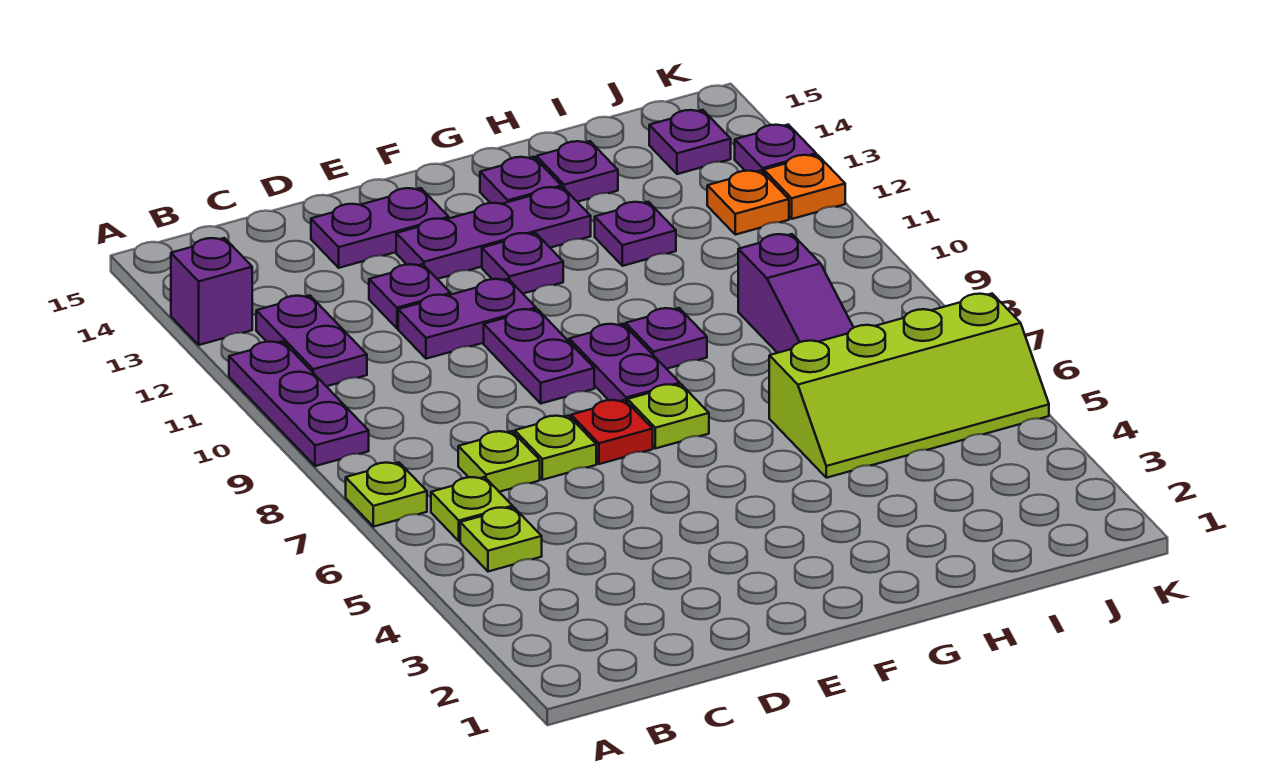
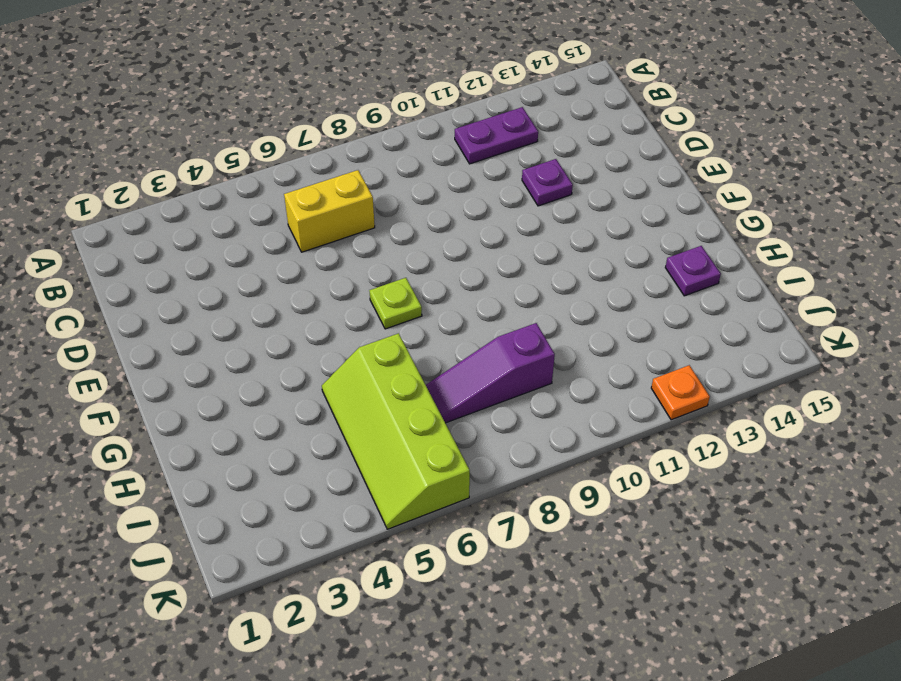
yellow 1x2 brick [284,170,375,252] -> lime 1x1 plate [458,431,540,492]
none -> lime 1x1 plate [346,463,427,527]
none -> purple 1x3 plate [229,341,369,466]
none -> purple 1x1 brick [171,238,252,345]

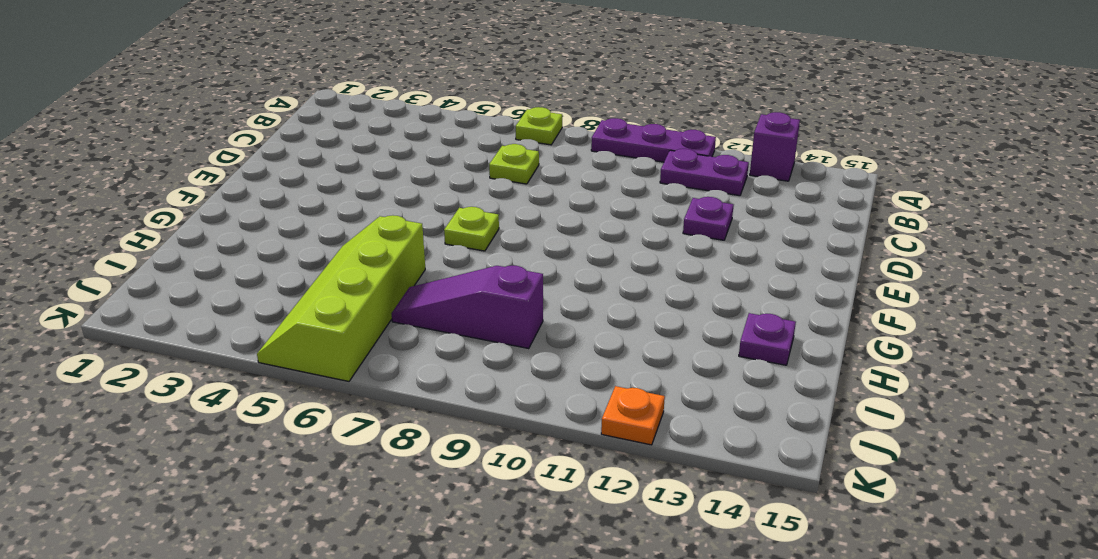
none -> lime 1x1 plate [460,507,542,571]
none -> lime 1x1 plate [431,477,513,541]
none -> lime 1x1 plate [515,415,596,480]

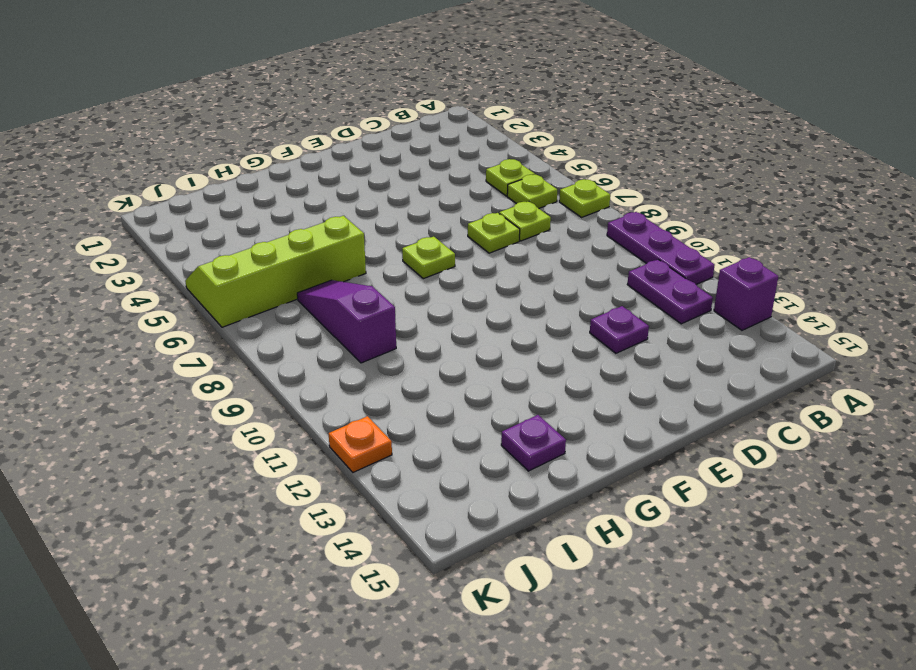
none -> purple 1x2 plate [398,279,536,359]
none -> purple 1x2 plate [311,188,449,268]
none -> red 1x1 plate [571,400,653,464]

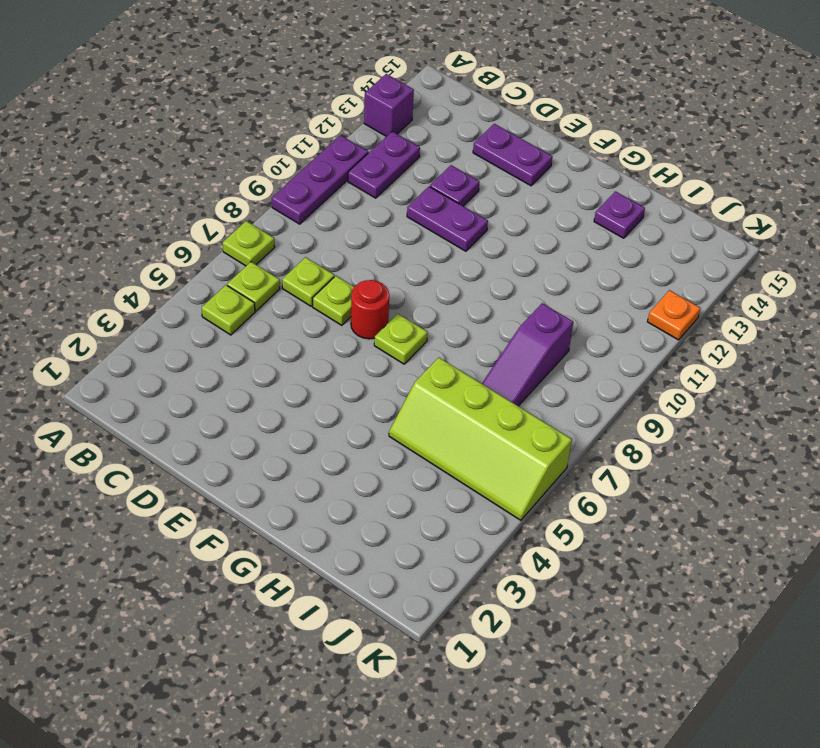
red 1x1 round brick [351,280,389,339] -> red 1x1 plate [571,400,653,464]
none -> purple 1x2 plate [484,309,594,403]
none -> purple 1x3 plate [396,187,591,279]
none -> purple 1x2 plate [569,324,680,403]

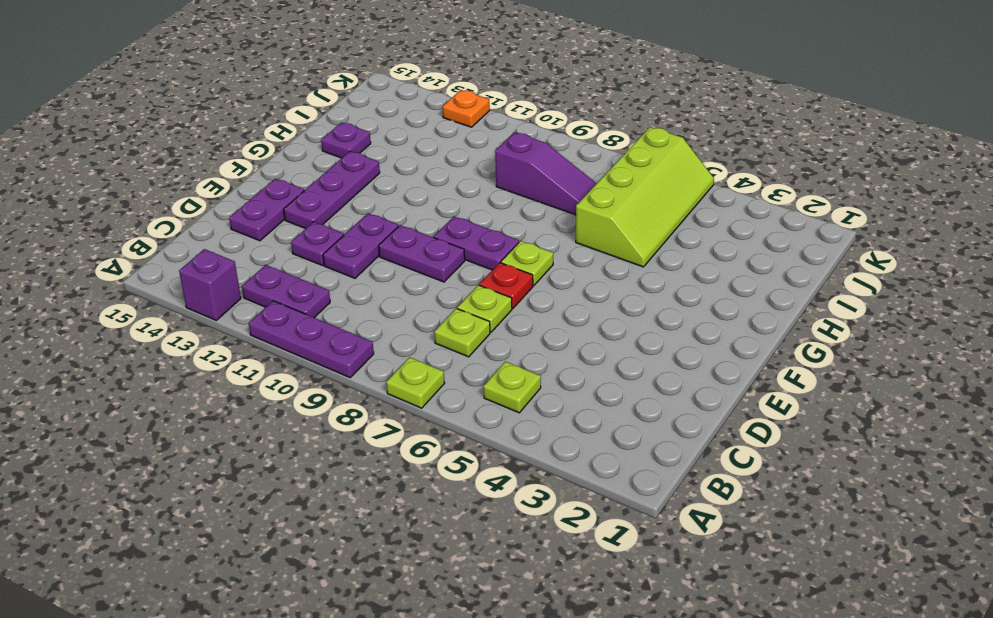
none -> lime 1x1 plate [431,477,513,541]
none -> purple 1x1 plate [482,233,563,293]
none -> purple 1x1 plate [626,308,707,369]

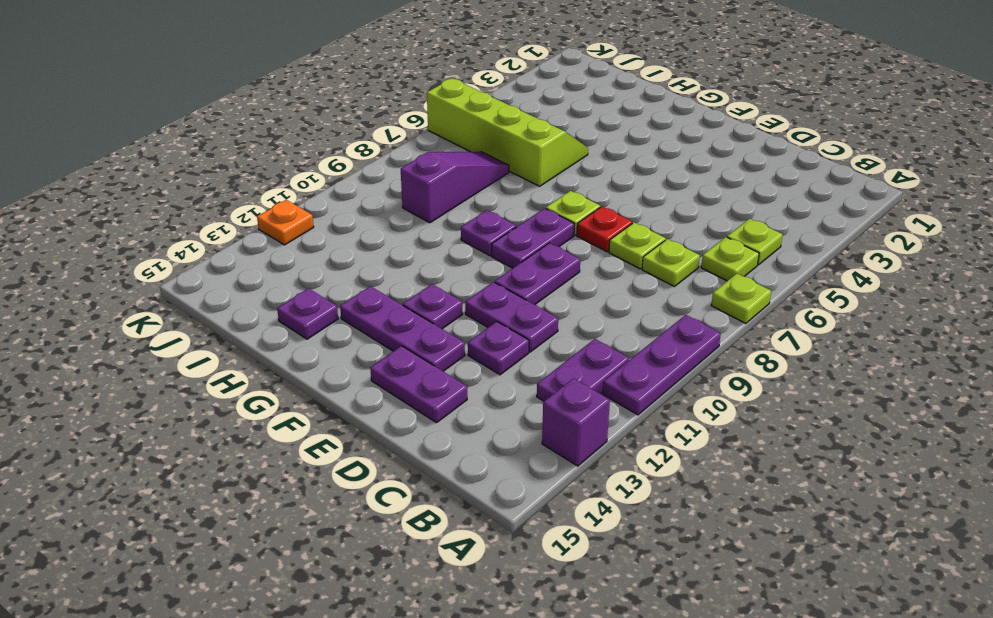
none -> purple 1x1 plate [480,157,561,204]
none -> purple 1x1 plate [595,202,676,266]
none -> orange 1x1 plate [707,171,789,235]

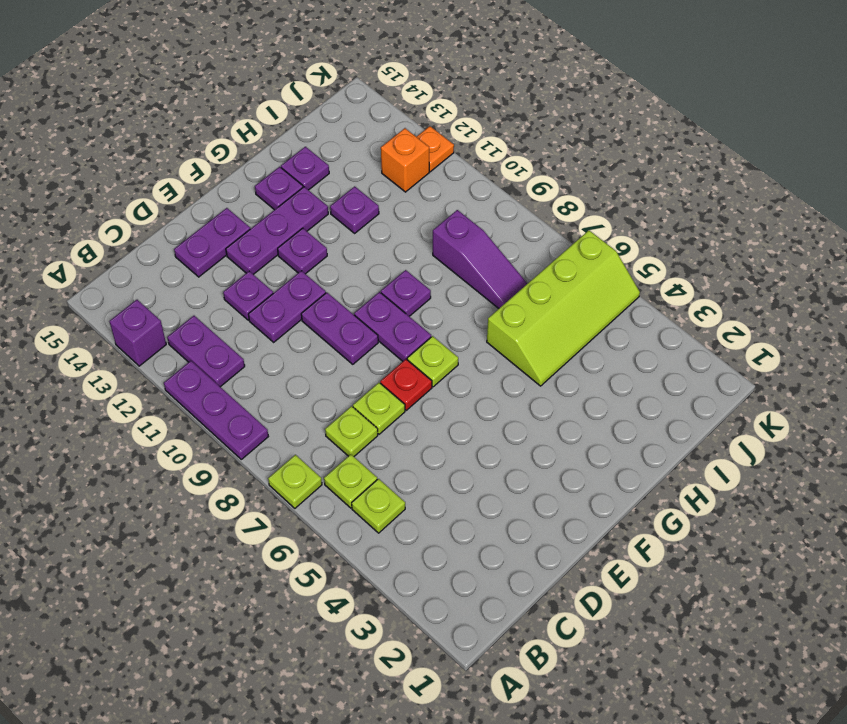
orange 1x1 brick [381,128,429,192] -> orange 1x1 plate [707,171,789,235]
none -> purple 1x1 plate [649,110,731,174]
none -> purple 1x1 plate [735,125,816,173]

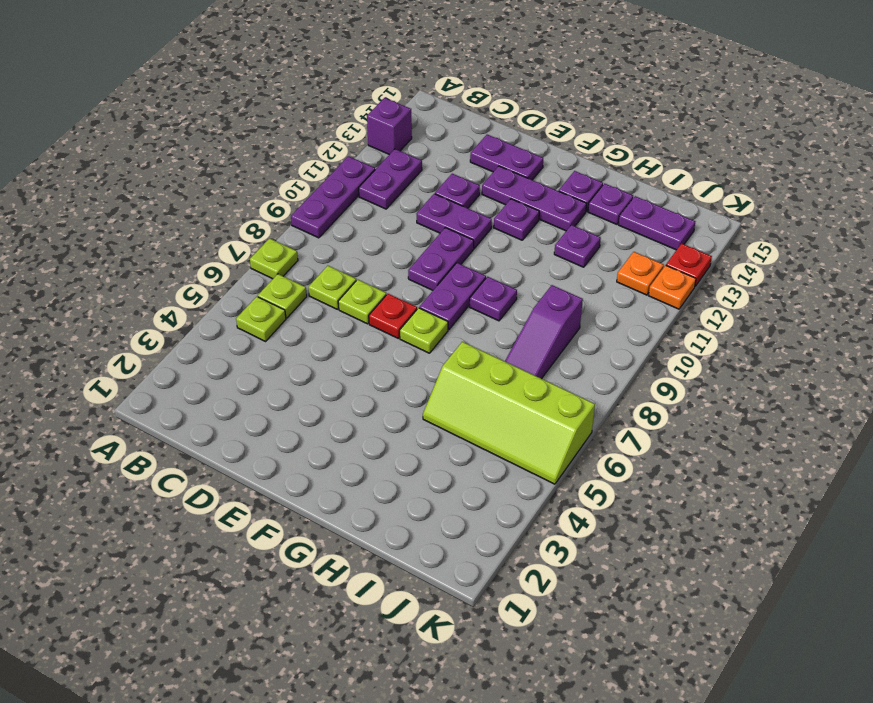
purple 1x2 plate [619,196,696,250] -> purple 1x1 plate [649,110,731,174]
red 1x1 plate [666,243,712,286] -> purple 1x1 plate [735,125,816,173]

